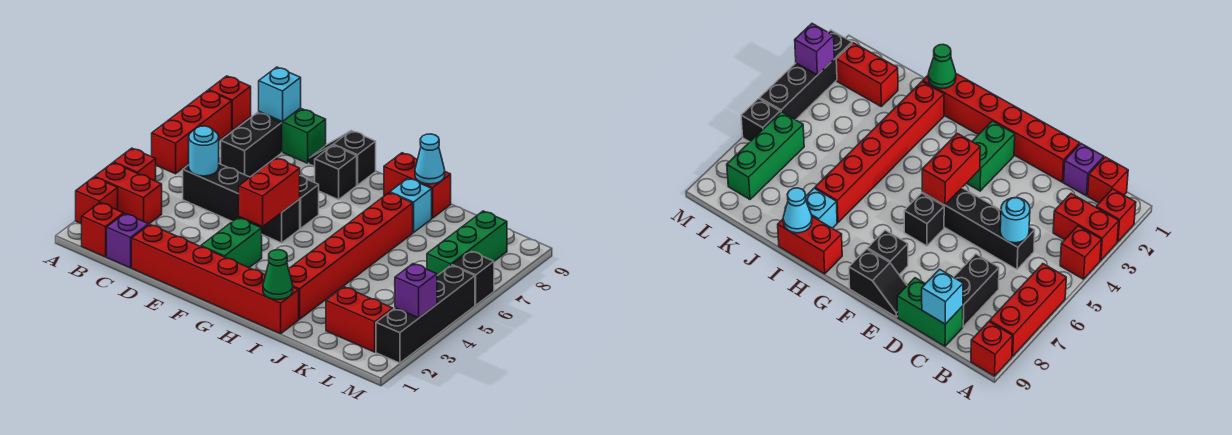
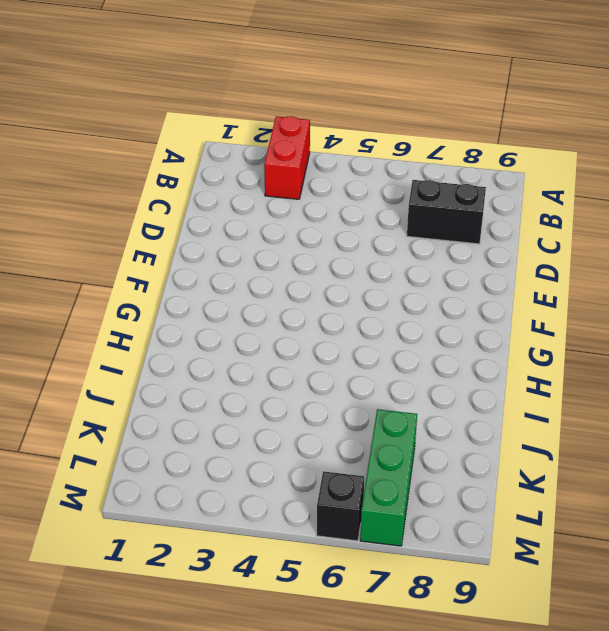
green 1x3 brick [360,409,417,546] -> green 1x3 brick turned to [427,211,507,276]
none -> red 1x1 brick [76,177,118,224]
none -> red 1x1 brick [114,148,156,181]
none -> red 1x3 brick [152,90,232,174]

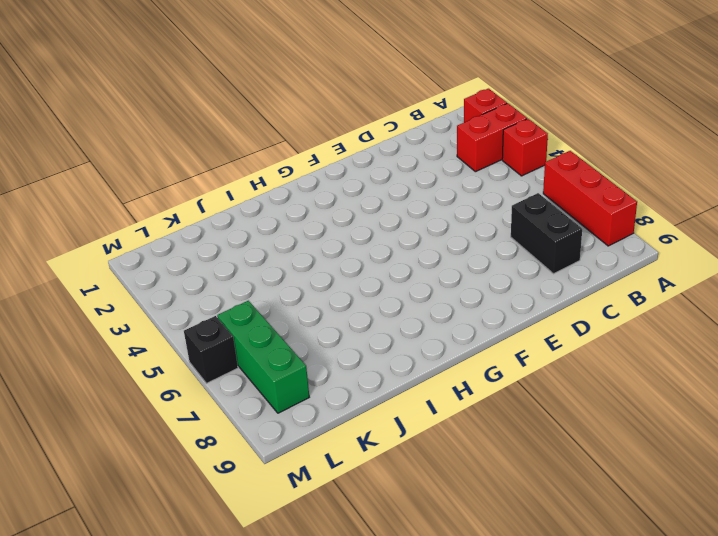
none -> red 1x1 brick [209,76,251,130]
none -> red 1x1 brick [82,203,124,257]
none -> purple 1x1 brick [107,214,149,268]

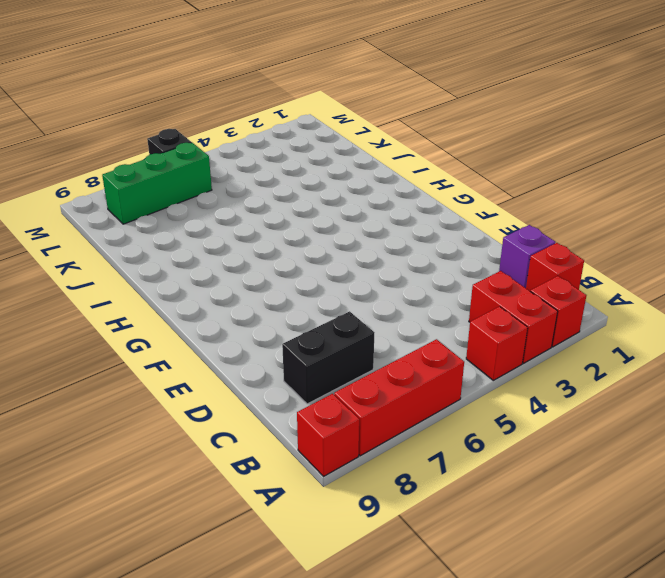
none -> black 1x4 brick [183,164,300,243]
none -> green 1x2 brick [259,108,326,163]
none -> red 1x6 brick [132,225,299,334]

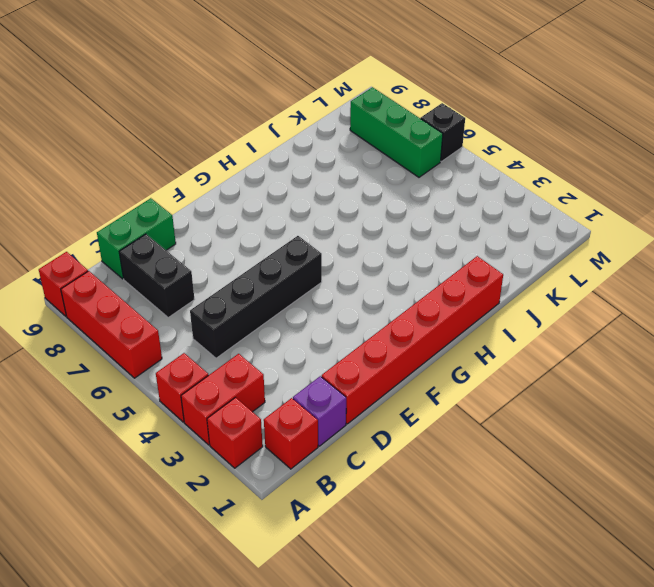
none -> black 1x2 slope [309,131,376,185]
none -> green 1x2 brick [201,218,262,268]
none -> black 1x1 brick [300,176,319,228]

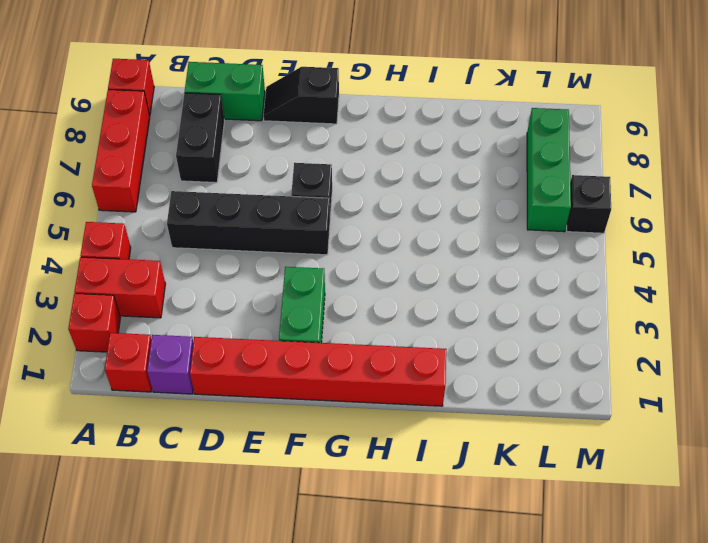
none -> black 1x1 brick [314,145,357,200]
none -> red 1x2 brick [384,153,451,218]
none -> red 1x6 brick [289,193,413,319]

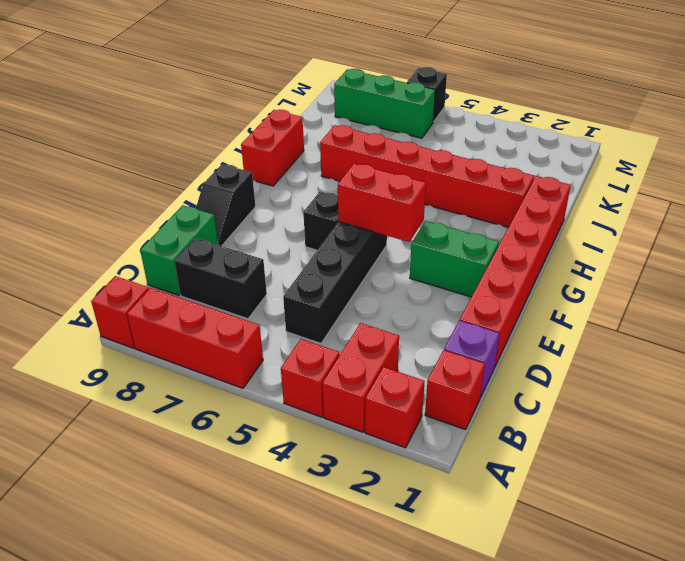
none -> black 1x1 brick [314,145,357,200]
none -> cyan 1x1 brick [390,178,432,232]
none -> red 1x2 brick [326,287,393,352]

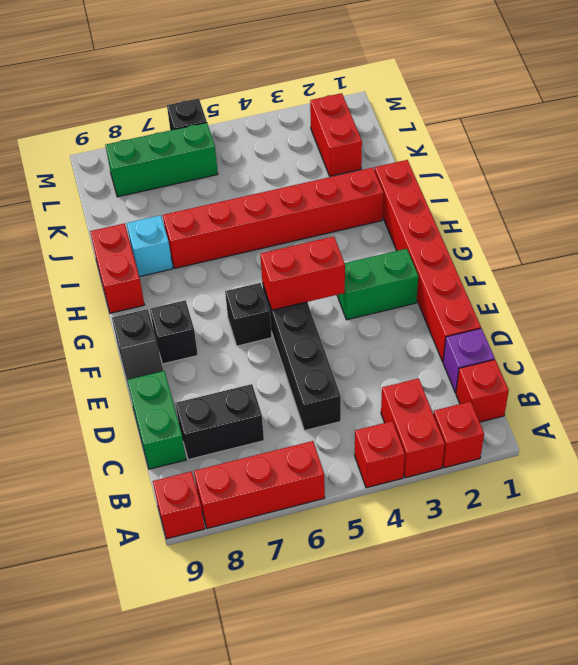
none -> black 1x4 brick [376,265,475,363]
none -> cyan 1x1 round brick [189,126,219,176]
none -> cyan 1x1 brick [259,67,301,122]

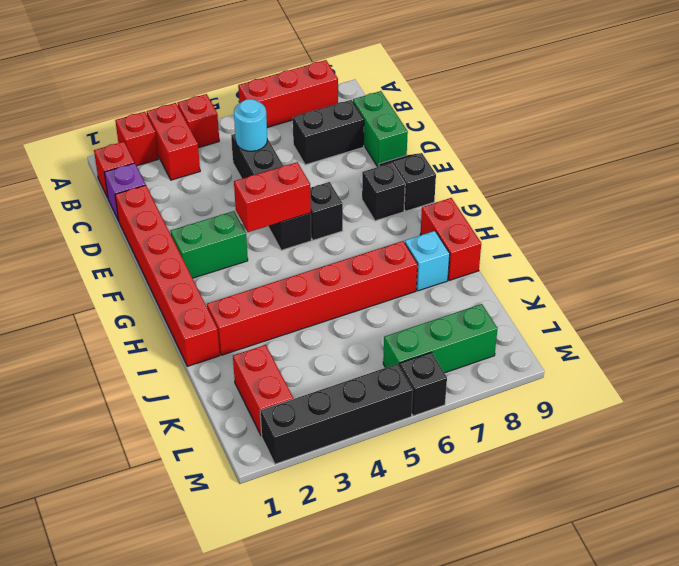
none -> red 1x1 brick [209,76,251,130]
none -> cyan 1x1 brick [259,67,301,122]
none -> green 1x1 cone [263,250,293,300]

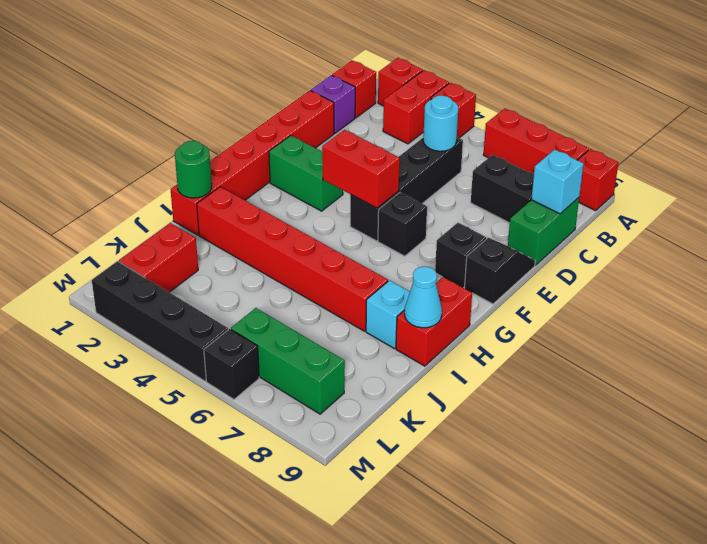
green 1x1 round brick [175,141,212,198] -> green 1x1 cone [263,250,293,300]
none -> purple 1x1 brick [395,264,437,318]

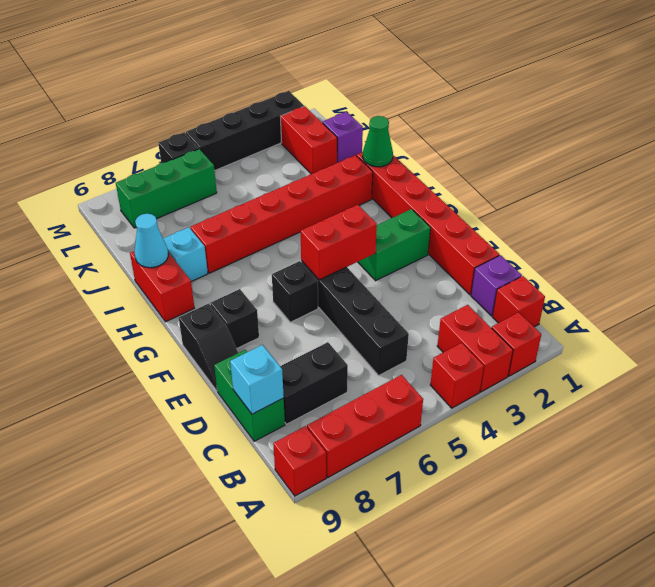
purple 1x1 brick [322,112,363,163] -> purple 1x1 brick moved to [395,264,437,318]
none -> cyan 1x1 round brick [189,126,219,176]

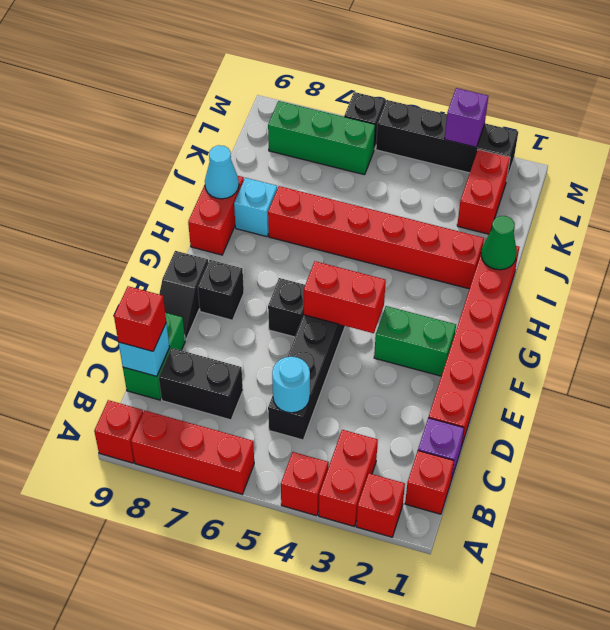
red 1x1 brick [114,286,166,351] -> none

